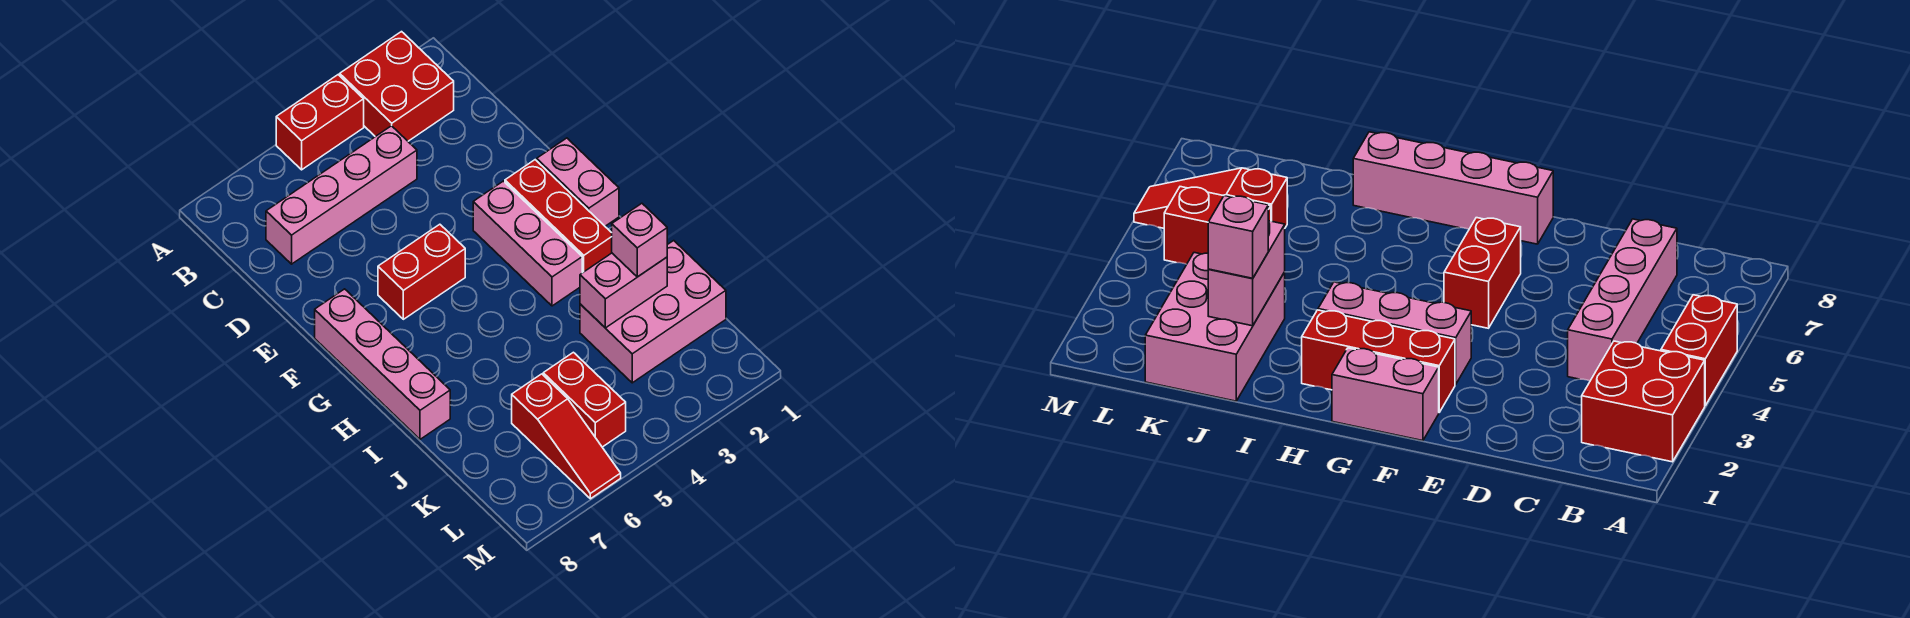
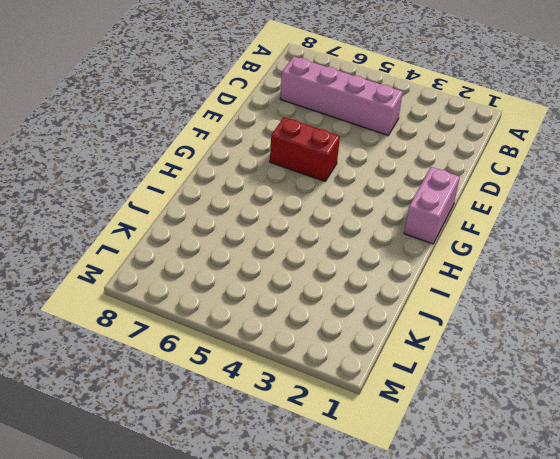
none -> red 2x2 brick [340,32,454,141]
none -> red 1x2 brick [276,75,364,170]
none -> red 1x3 brick [505,160,612,273]

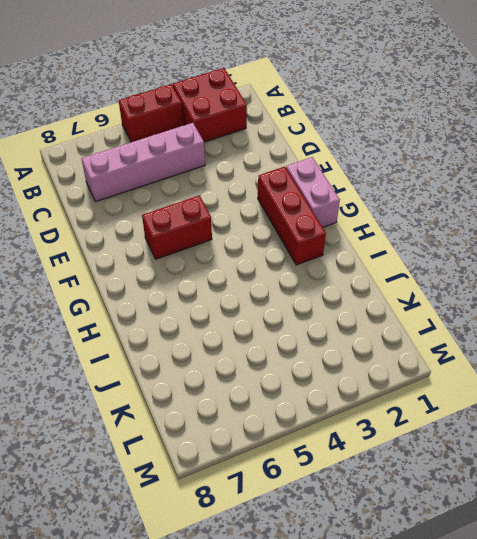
none -> pink 1x3 brick [473,181,582,306]
none -> pink 1x4 brick [315,289,450,439]
none -> pink 2x3 brick [580,241,726,383]

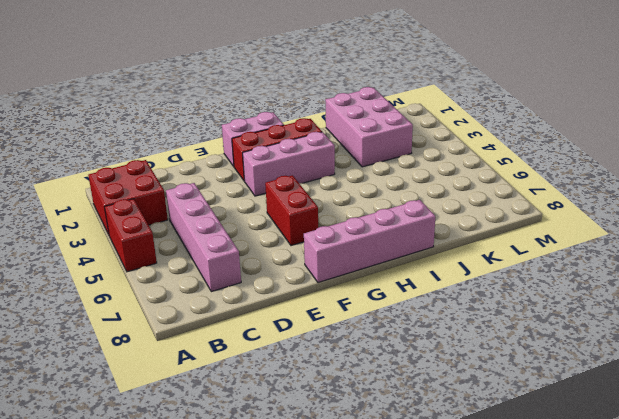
none -> red 1x2 brick [543,352,626,447]
none -> red 1x3 slope [512,374,621,499]
none -> pink 1x2 brick [580,253,667,328]

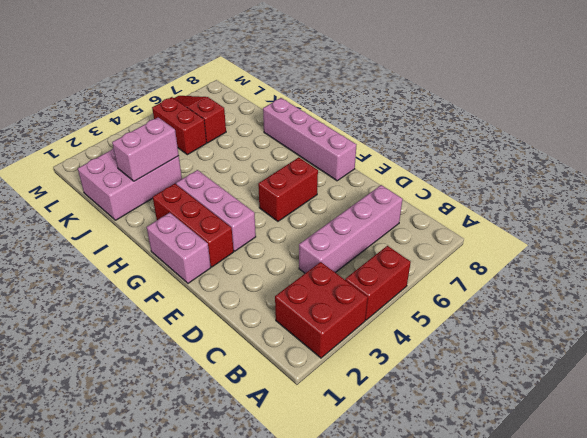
none -> pink 1x1 brick [612,203,667,277]

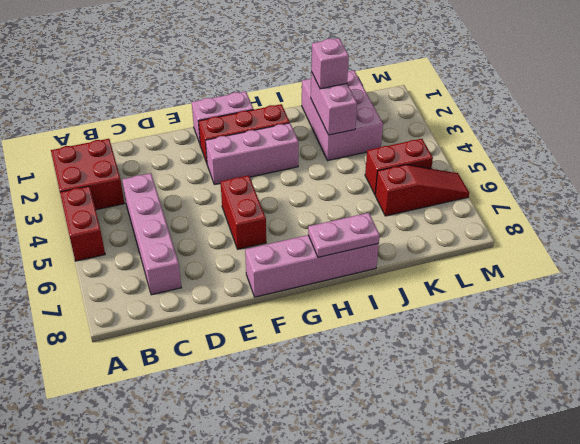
pink 1x2 plate [308,213,380,257] -> none

